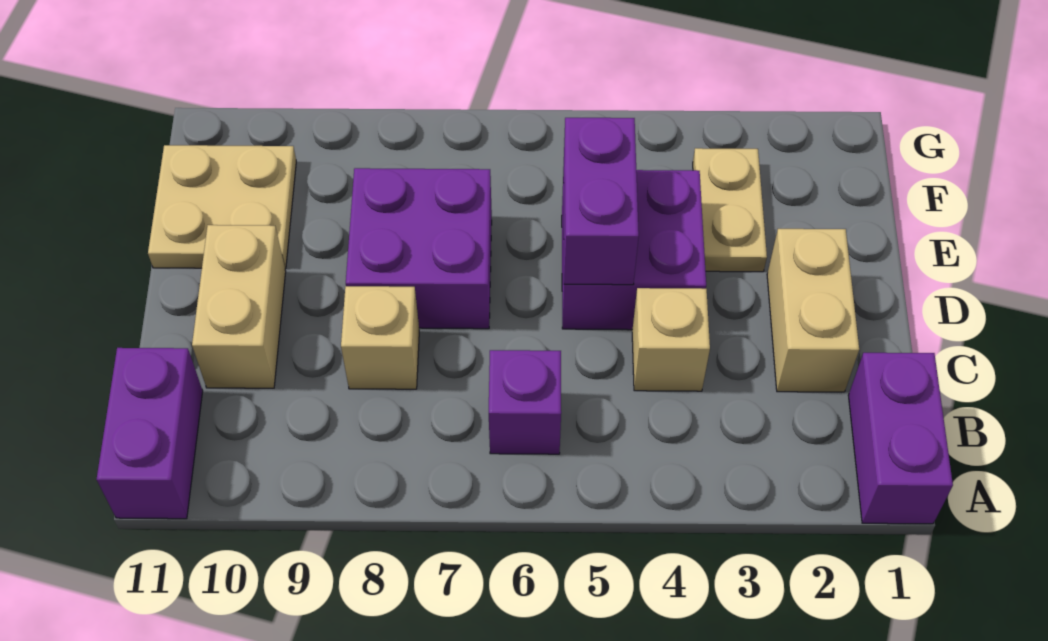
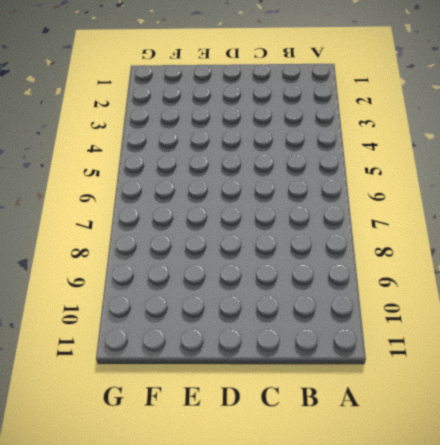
none -> purple 1x2 brick [848,353,953,524]
none -> purple 1x2 brick [96,348,203,519]
none -> purple 1x1 brick [489,350,561,454]

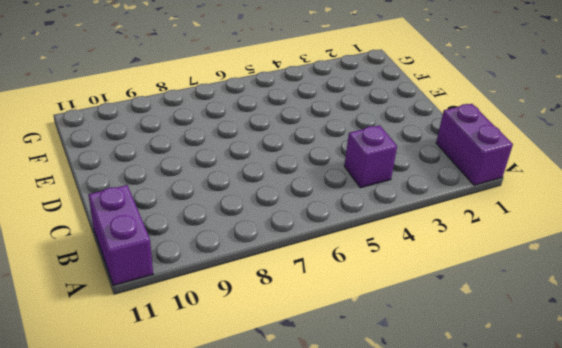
purple 1x1 brick [344,125,397,188] -> purple 1x1 brick moved to [489,350,561,454]
none -> tan 1x2 brick [767,229,859,392]
none -> tan 1x1 brick [632,288,710,391]
none -> tan 1x1 brick [341,286,419,389]

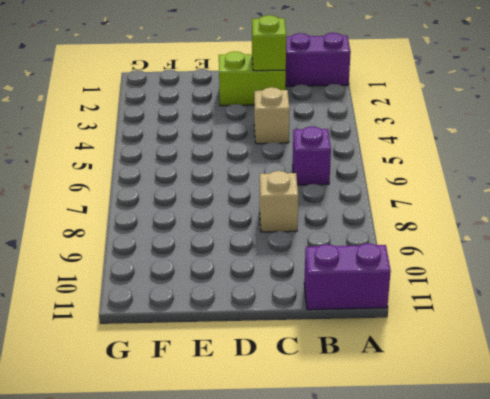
lime 1x2 brick [219,51,286,106] -> tan 1x2 brick [767,229,859,392]
lime 1x1 brick [252,15,286,71] -> none
none -> tan 1x2 brick [192,225,286,388]
none -> purple 2x2 brick [562,170,706,330]
none -> purple 2x2 brick [346,168,492,329]

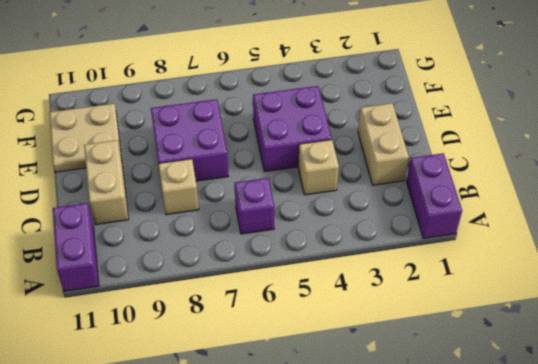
none -> tan 1x2 plate [693,148,767,272]
none -> purple 1x2 brick [563,118,639,285]

